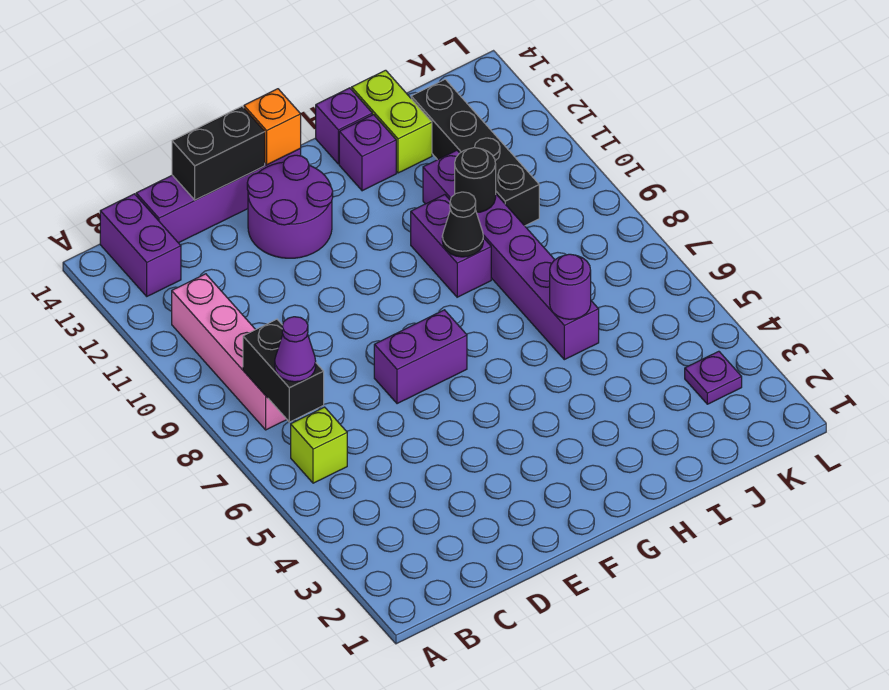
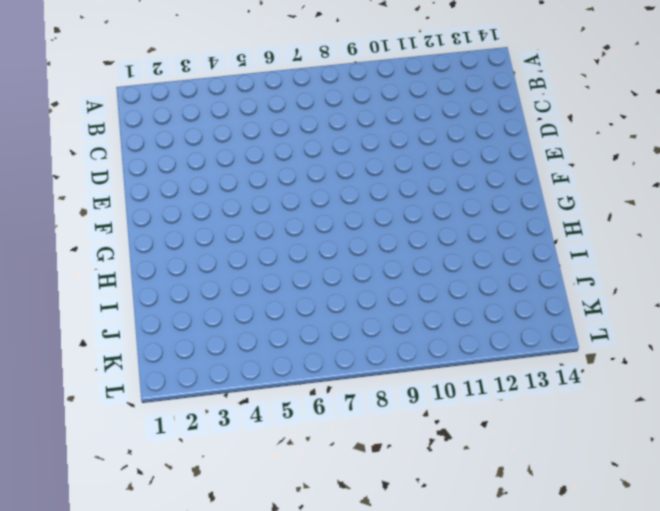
none -> lime 1x1 brick [291,407,347,483]
none -> pink 1x4 brick [172,274,287,430]
none -> purple 1x2 brick [100,194,181,296]

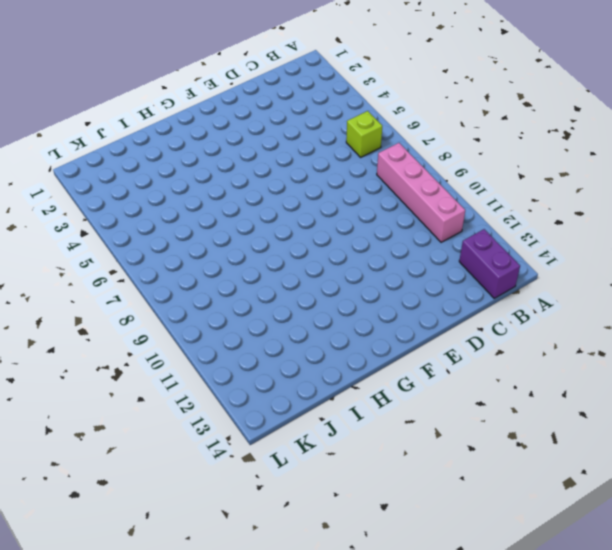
none -> purple 1x4 brick [136,149,301,243]
none -> purple 1x2 brick [374,310,467,404]
none -> purple 2x2 round brick [247,155,333,258]

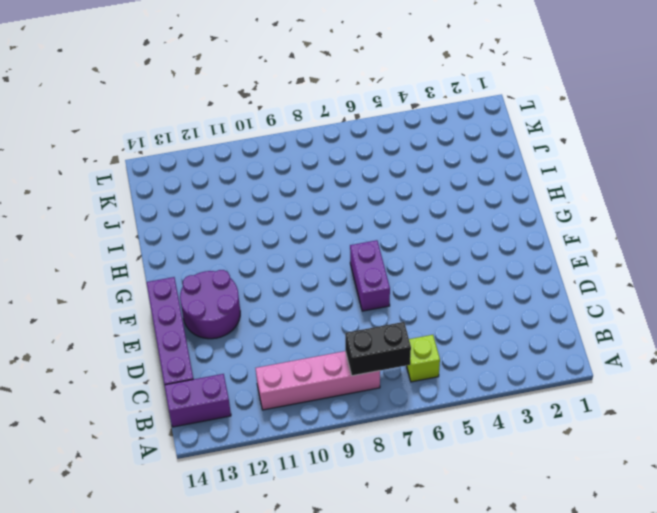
none -> purple 1x2 brick [411,195,491,297]
none -> purple 1x1 brick [339,115,396,191]
none -> purple 1x1 brick [316,88,372,164]

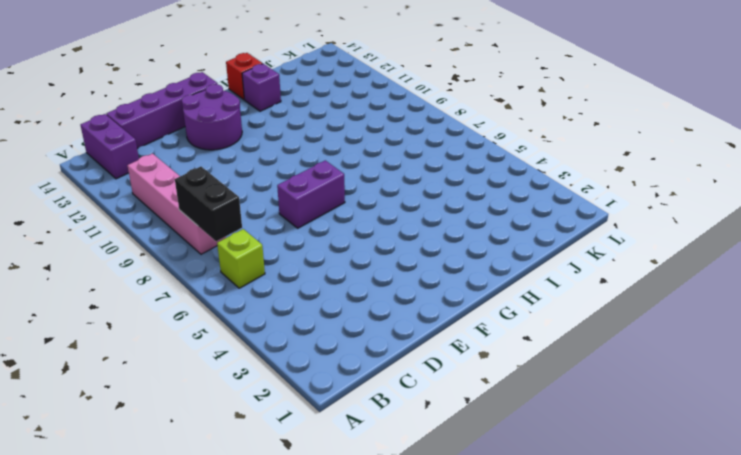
red 1x1 brick [226,53,262,100] -> purple 1x1 brick [316,88,372,164]
none -> purple 1x2 brick [411,195,491,297]
none -> purple 1x6 brick [423,150,599,360]
none -> lime 1x2 brick [352,70,432,173]

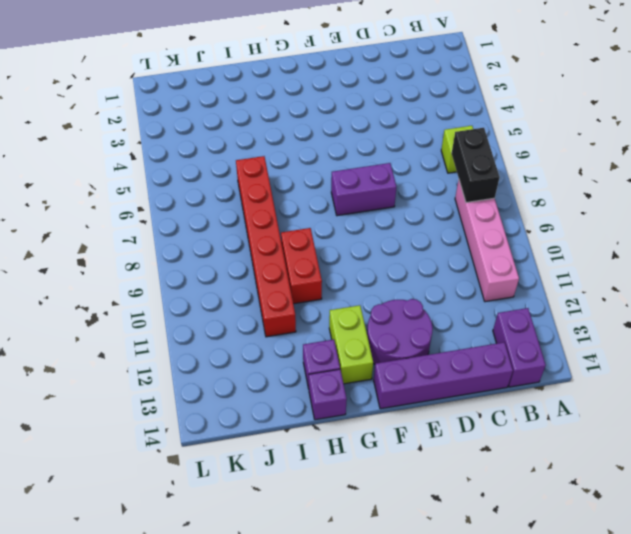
lime 1x2 brick [329,305,373,384] -> lime 1x2 brick moved to [352,70,432,173]
red 1x2 brick [281,228,322,304] -> purple 1x2 brick [411,195,491,297]
red 1x6 brick [236,156,296,337] -> purple 1x6 brick [423,150,599,360]
none -> black 1x4 brick [411,79,539,226]
none -> purple 1x1 plate [685,351,742,404]
none -> black 1x2 brick [172,107,265,200]

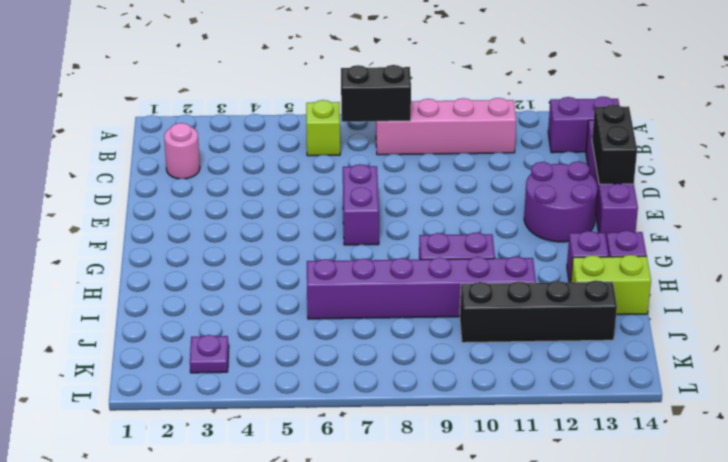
pink 1x1 round brick [164,123,200,179] -> none
none -> orange 1x1 brick [244,89,301,165]
none -> black 1x1 cone [442,192,483,257]
none -> purple 1x1 round brick [550,254,591,319]

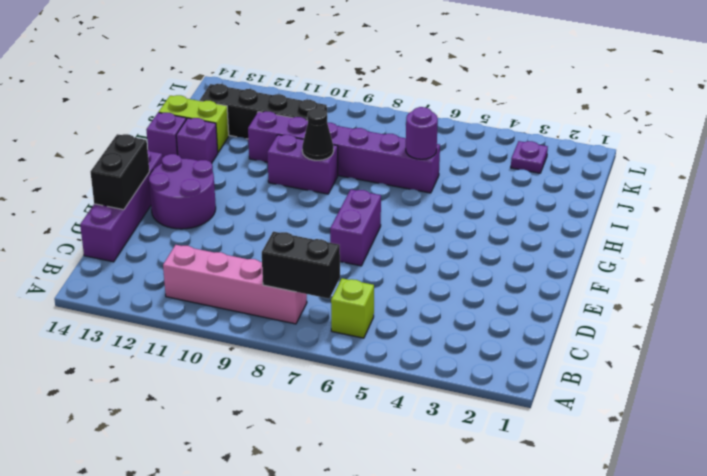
none -> purple 1x2 brick [100,194,181,296]
none -> orange 1x1 brick [244,89,301,165]
none -> black 1x1 round brick [455,148,496,213]

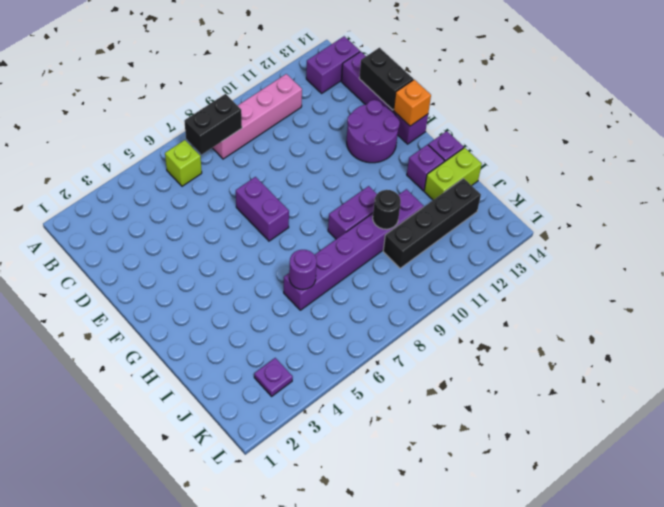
none -> black 1x1 cone [442,192,483,257]
none -> purple 1x1 cone [275,317,316,382]

